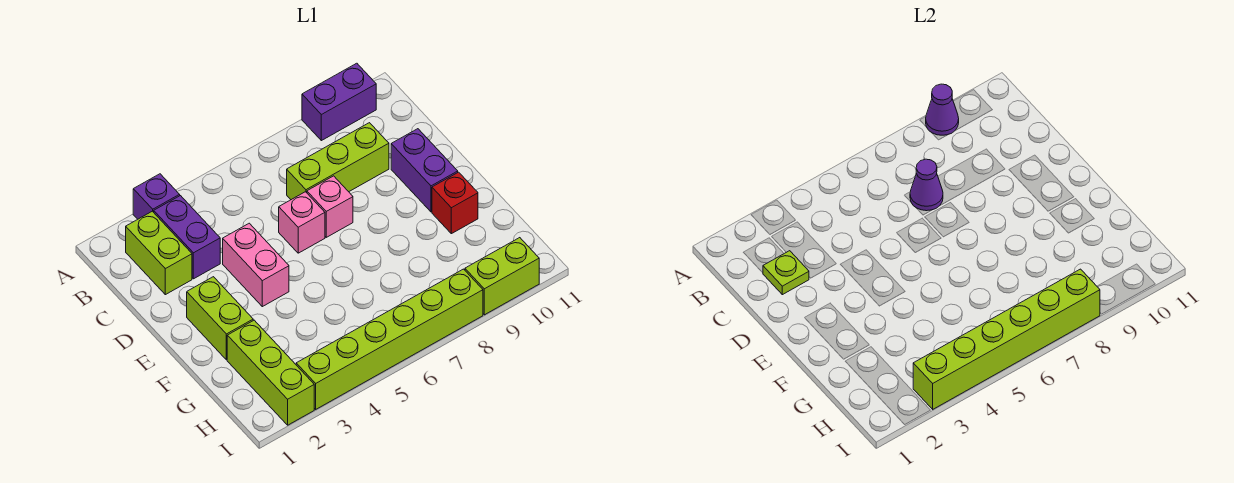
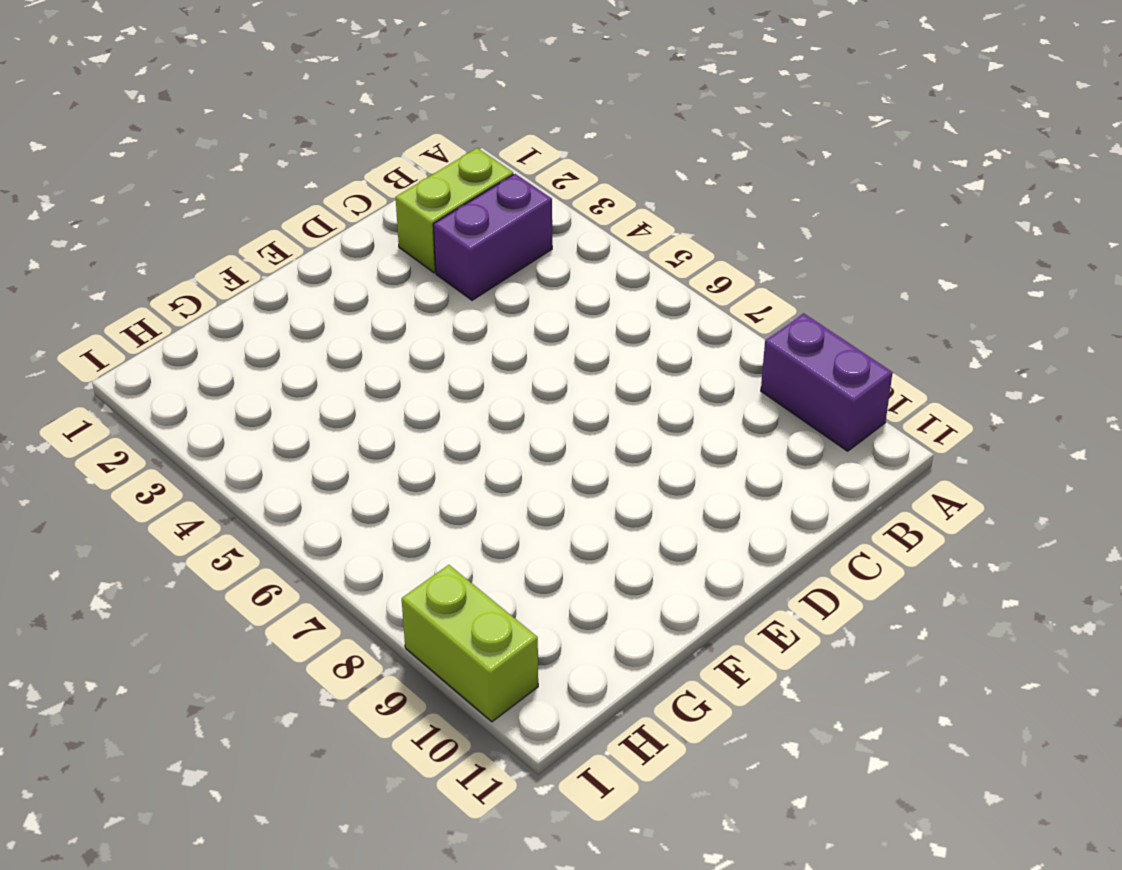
none -> purple 1x1 brick [133,174,180,219]
none -> lime 1x3 brick [287,123,389,200]
none -> pink 1x2 brick [223,223,289,307]

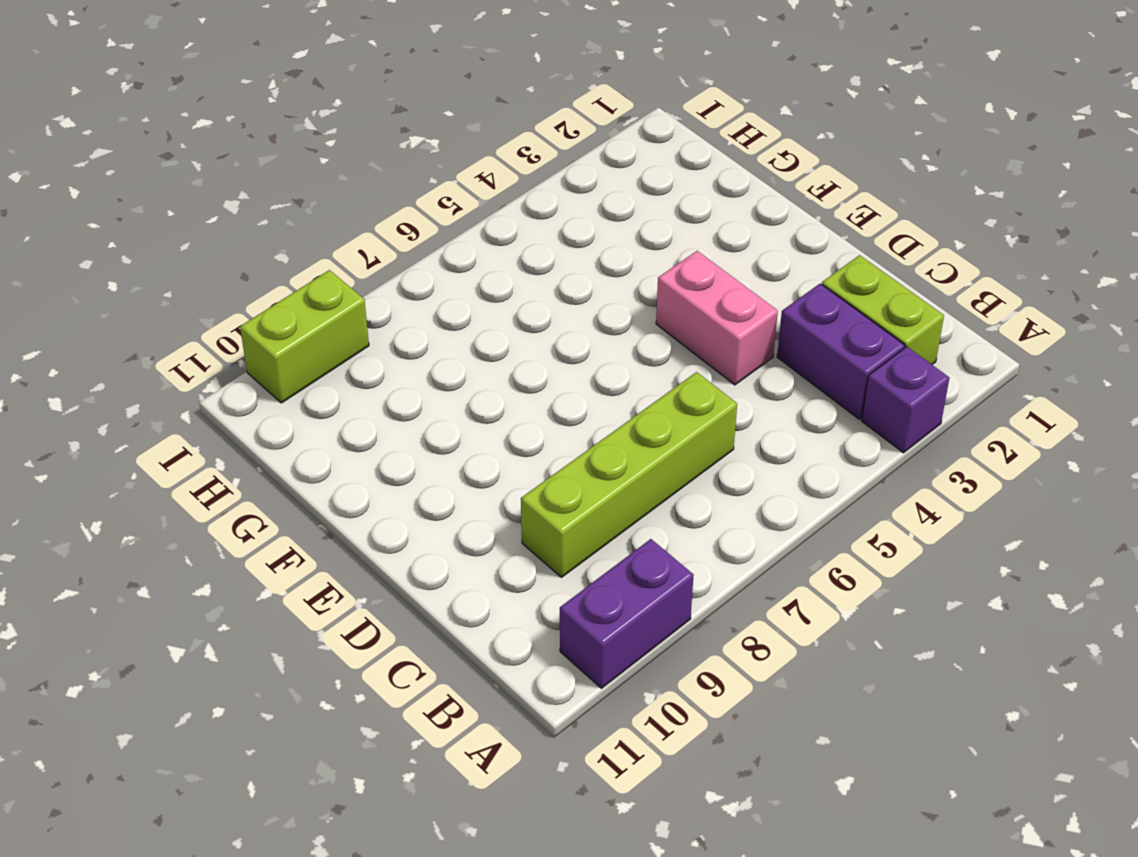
lime 1x4 brick [521,372,737,577] -> lime 1x3 brick [287,123,389,200]
none -> pink 1x1 brick [279,192,325,253]
none -> pink 1x1 brick [307,176,353,237]
none -> purple 1x2 brick [391,129,458,212]

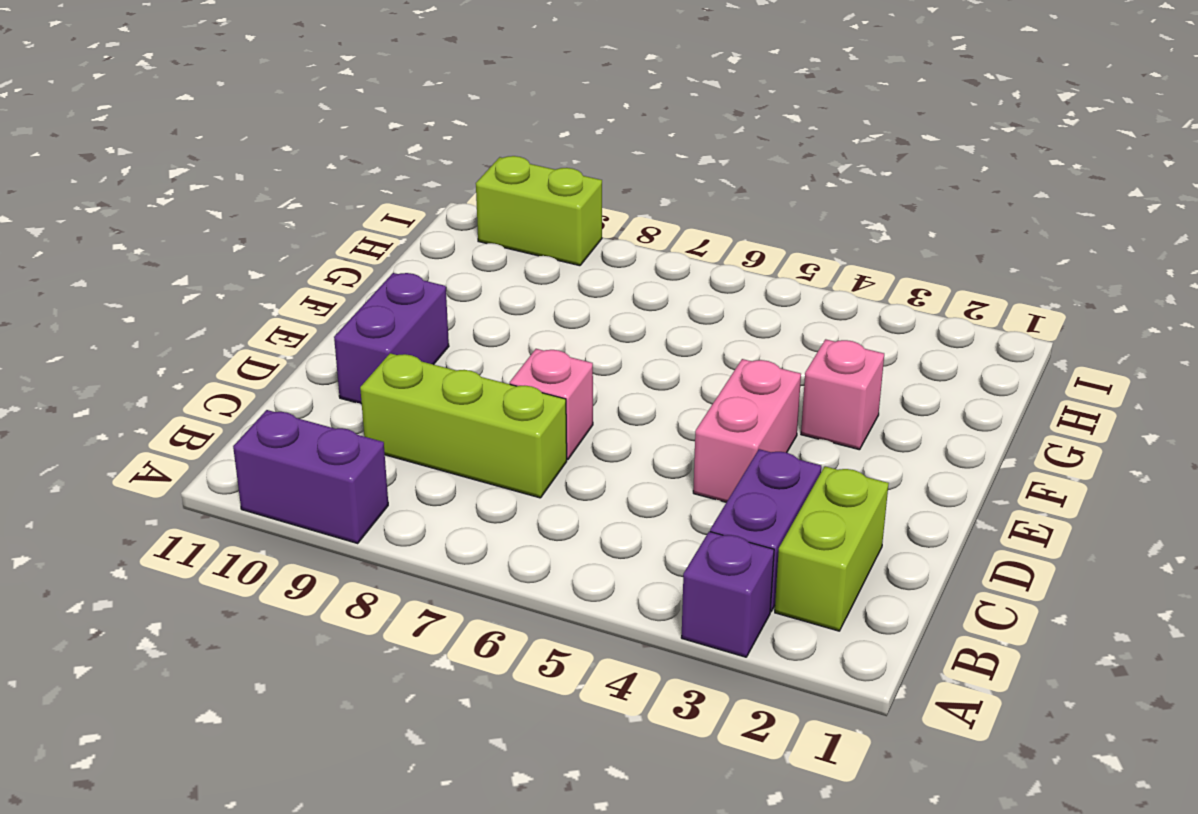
pink 1x1 brick [801,339,884,450] -> pink 1x1 brick moved to [279,192,325,253]
none -> lime 1x2 brick [187,277,253,360]
none -> red 1x1 brick [432,172,478,234]
none -> lime 1x3 brick [227,320,314,425]

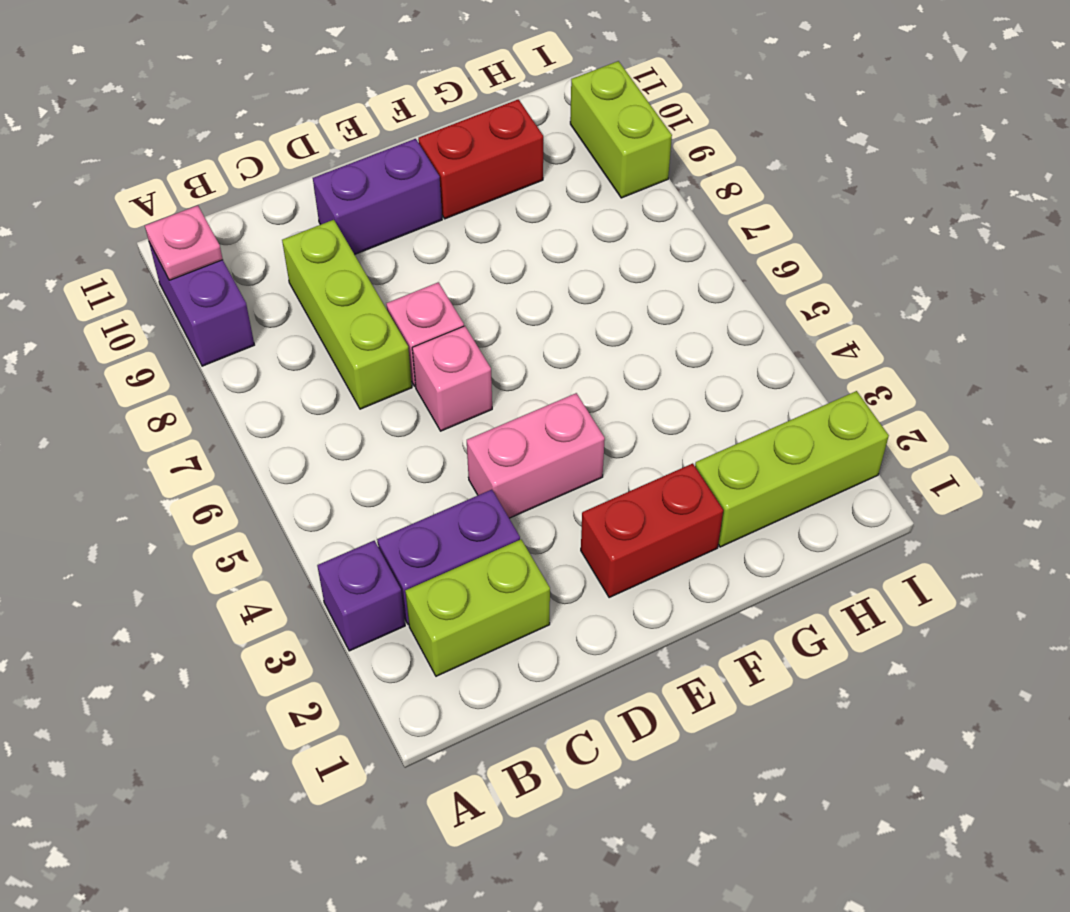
pink 1x1 plate [145,205,223,280] -> none
red 1x2 brick [581,463,723,598] -> lime 1x2 brick [187,277,253,360]
red 1x2 brick [418,99,543,219] -> red 1x1 brick [432,172,478,234]
none -> lime 1x6 brick [296,269,483,409]
none -> purple 1x1 cone [926,84,959,135]
none -> lime 1x1 plate [763,251,809,295]

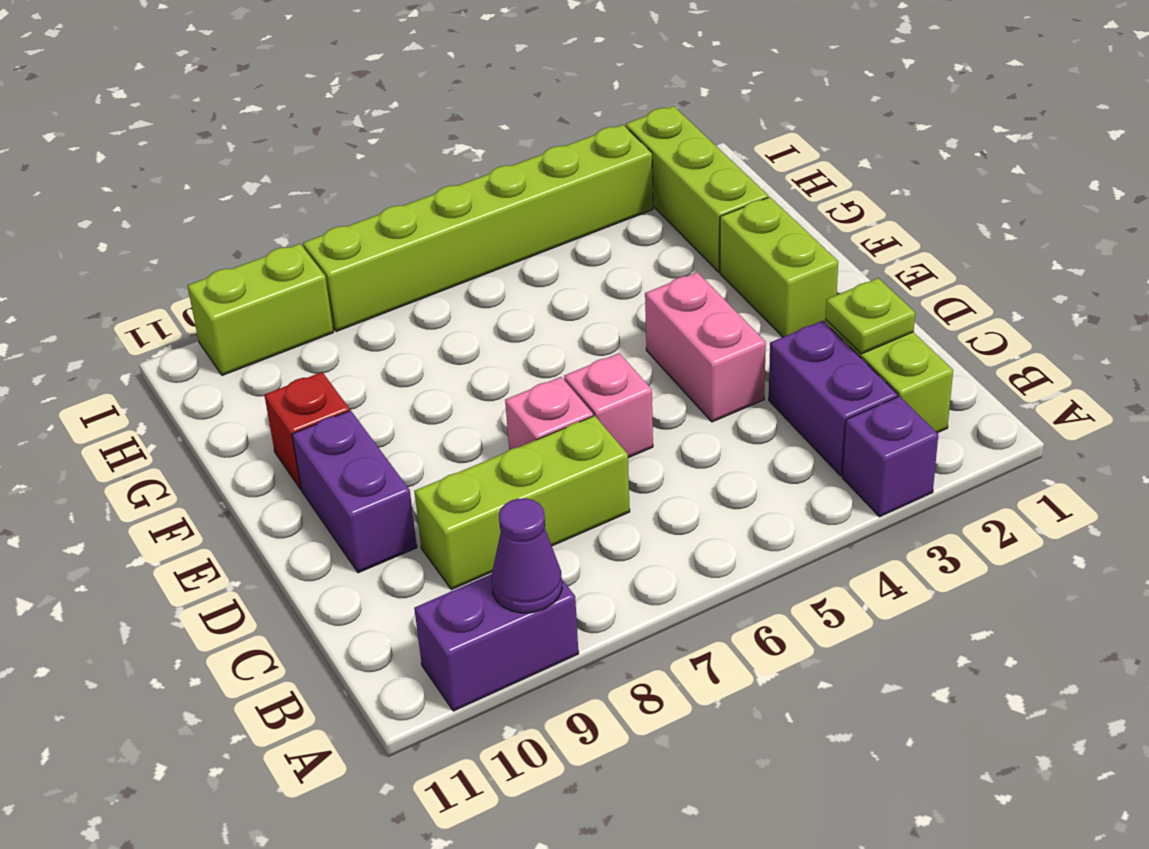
none -> purple 1x1 cone [910,159,943,211]
none -> lime 1x6 brick [913,269,1100,409]

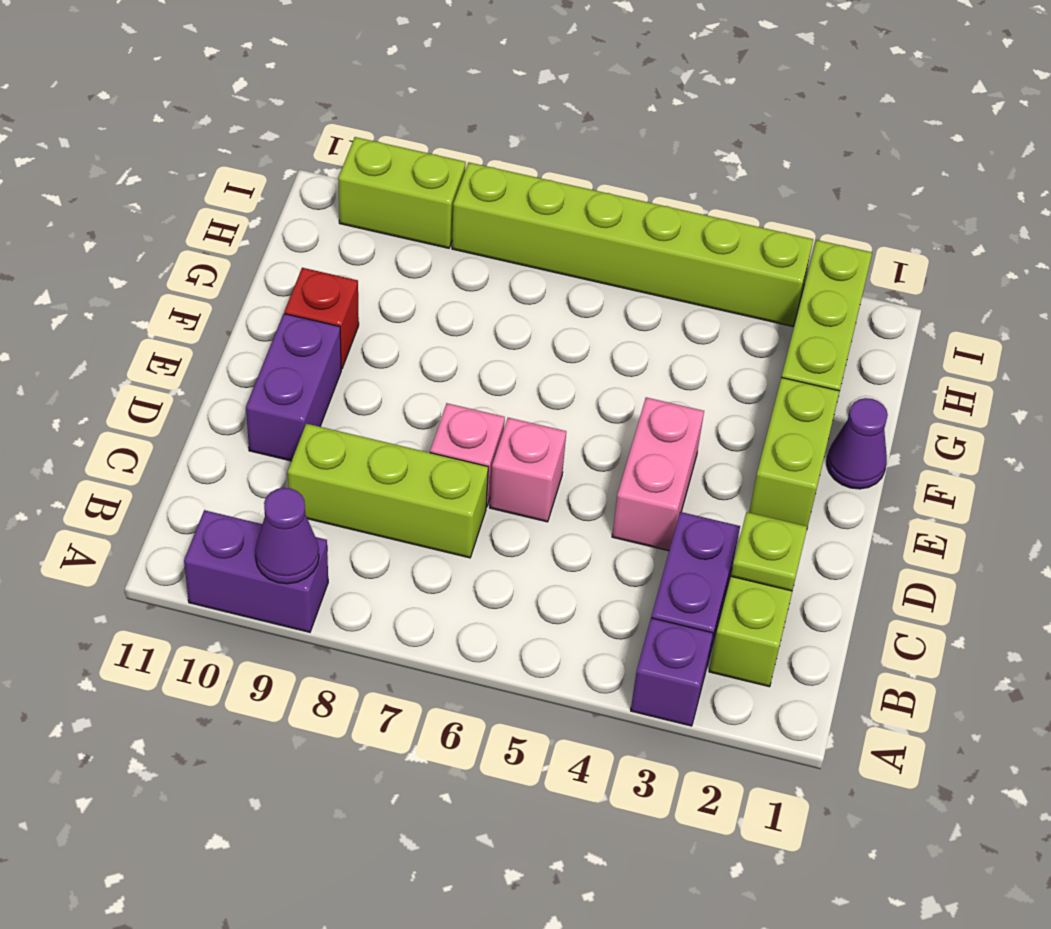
purple 1x1 cone [827,398,888,489] -> purple 1x1 cone moved to [910,159,943,211]
none -> lime 1x6 brick [913,269,1100,409]

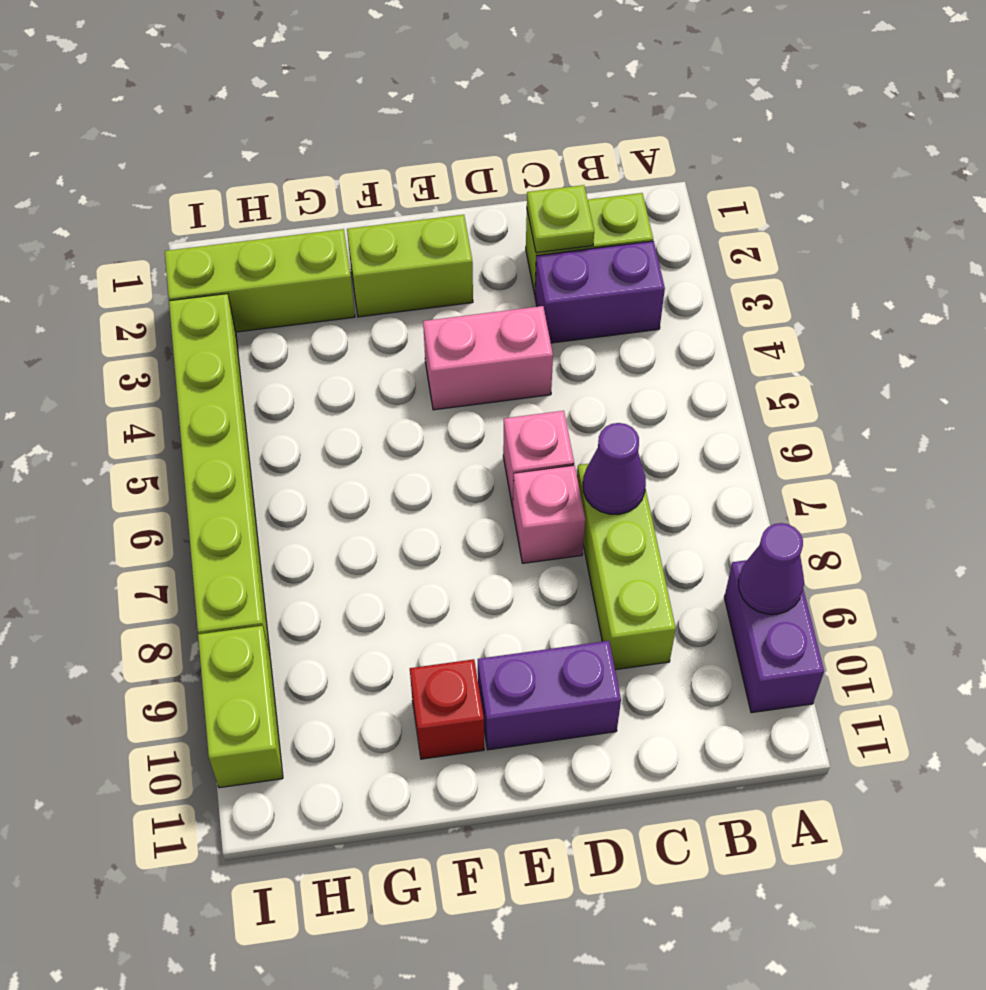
none -> purple 1x1 brick [133,174,180,219]
none -> lime 1x6 brick [913,269,1100,409]

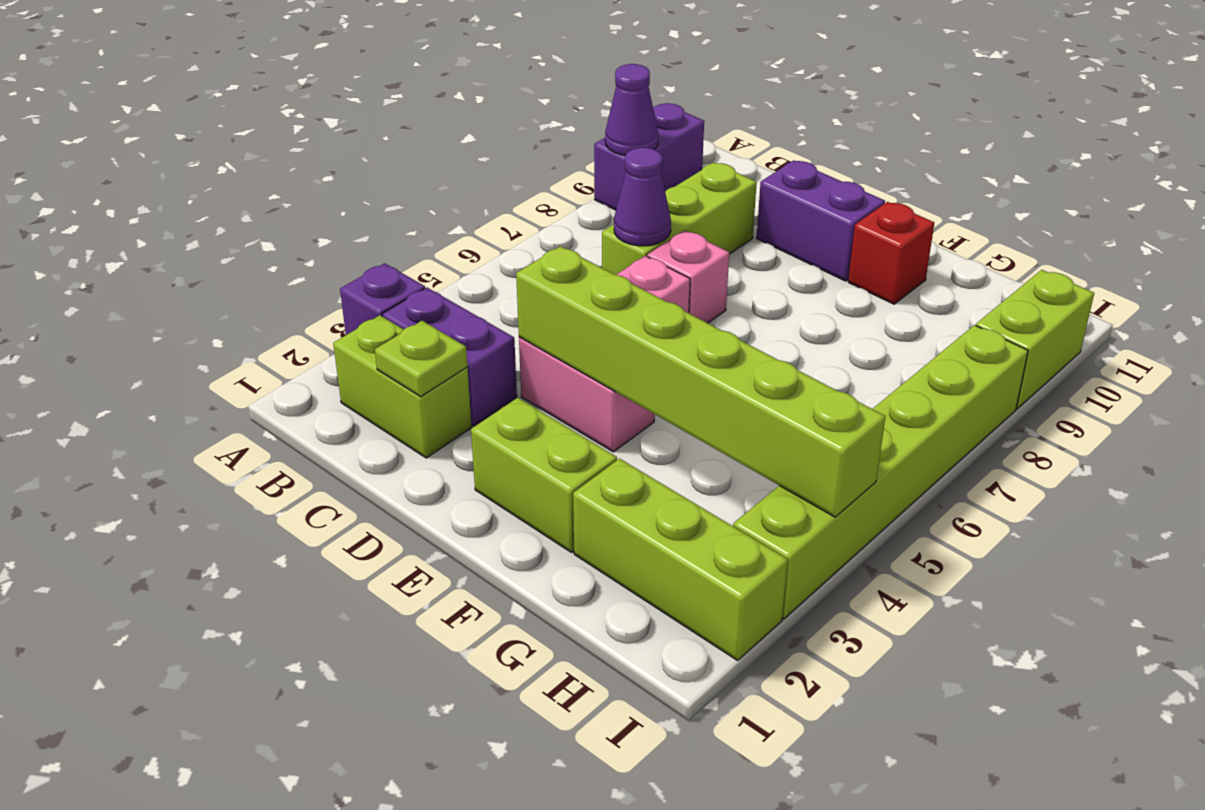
lime 1x6 brick [516,246,886,517] -> lime 1x6 brick turned to [913,269,1100,409]

